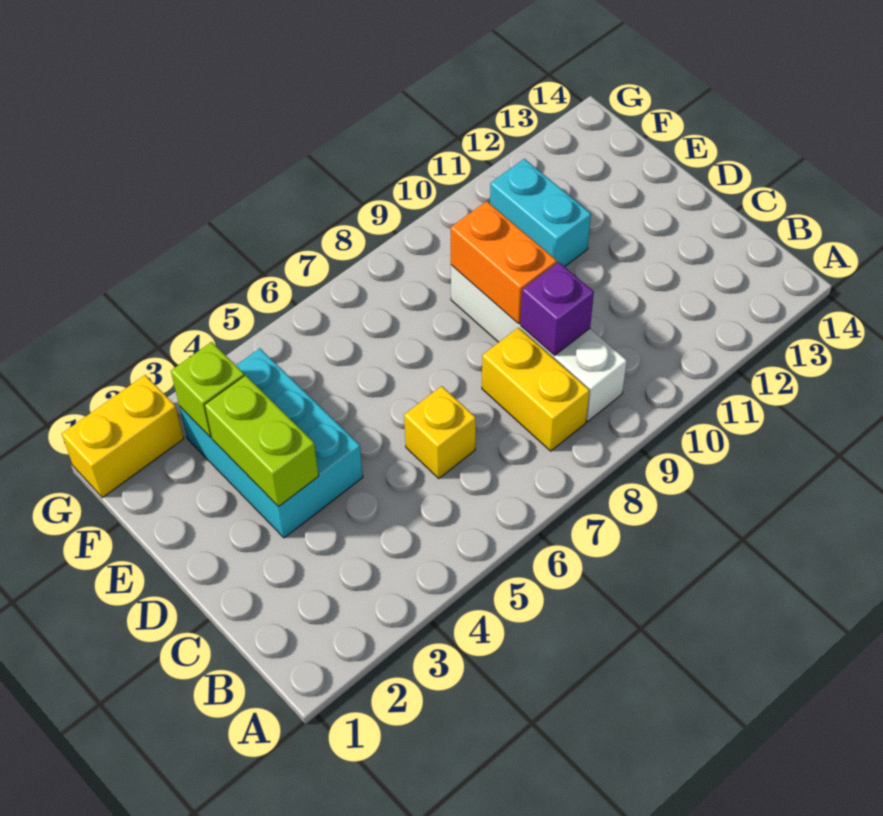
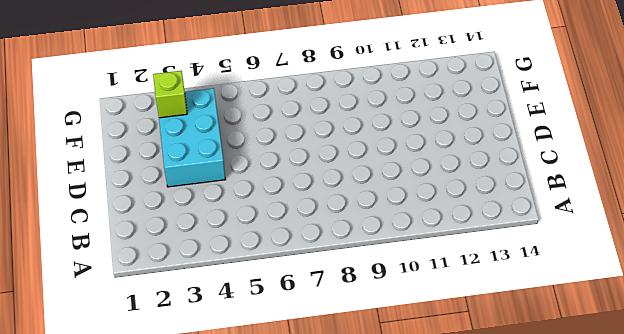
none -> yellow 1x2 brick [482,328,590,451]
none -> white 1x4 brick [451,265,627,421]

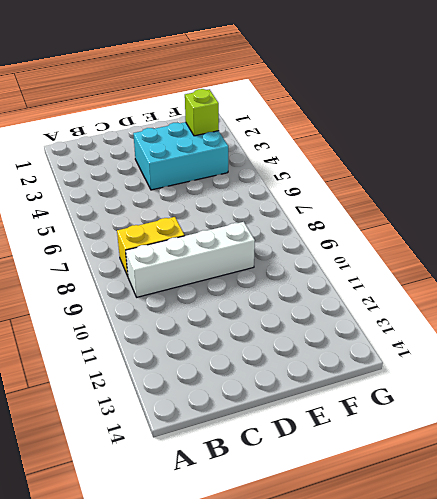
none -> yellow 1x1 brick [404,386,476,478]
none -> cyan 1x2 brick [490,159,591,267]

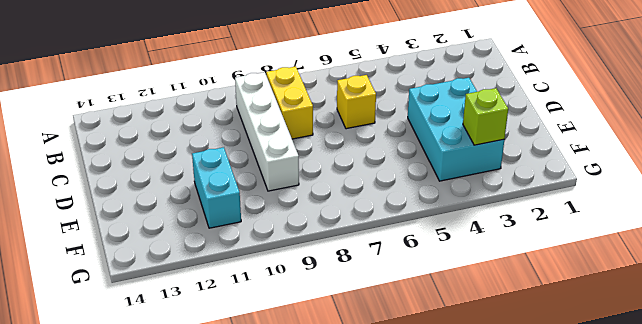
none -> yellow 1x2 brick [62,375,184,498]
none -> purple 1x1 brick [520,262,594,356]

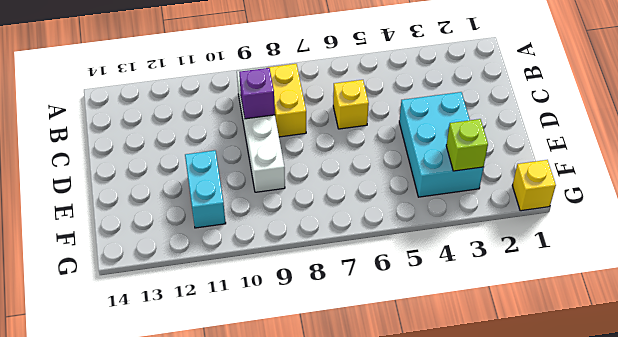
yellow 1x1 brick [512,160,556,211] -> yellow 1x2 brick [62,375,184,498]
none -> lime 1x2 brick [205,375,319,507]
none -> orange 1x2 brick [450,201,557,324]

